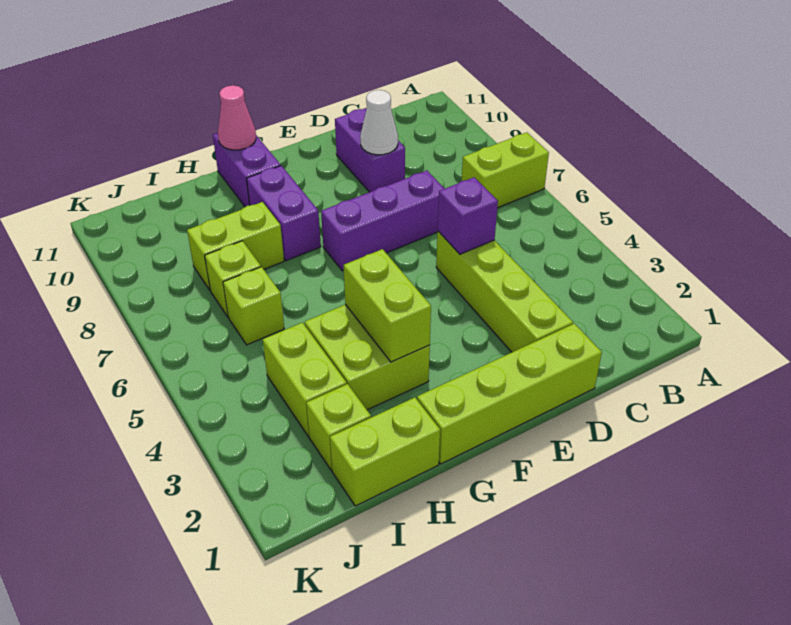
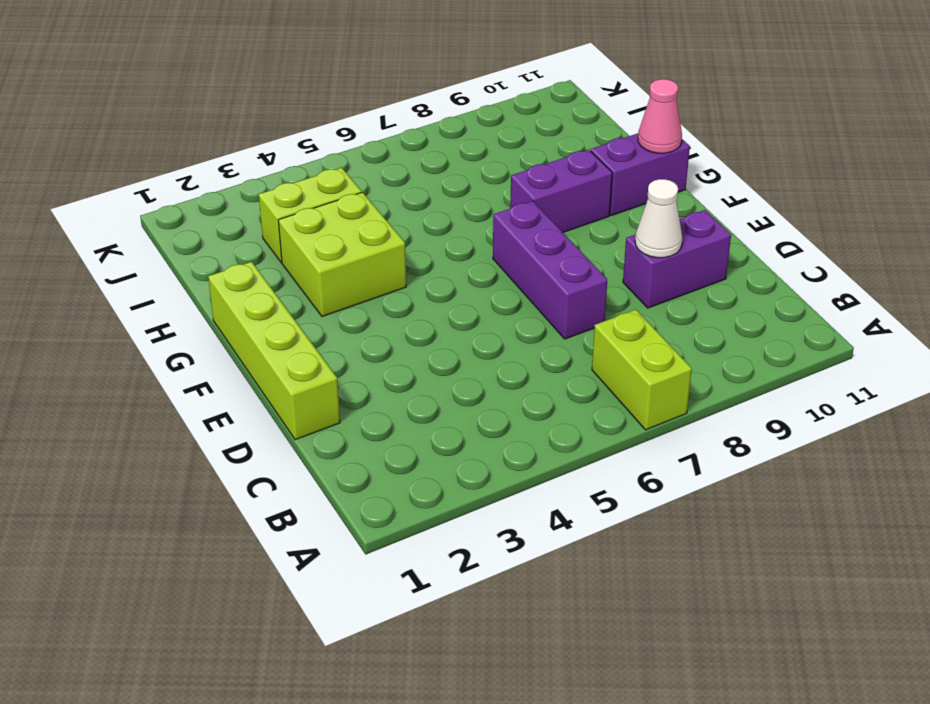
none -> lime 1x4 brick [436,231,573,352]
none -> lime 1x2 brick [330,397,440,506]
none -> lime 1x2 brick [187,202,284,290]

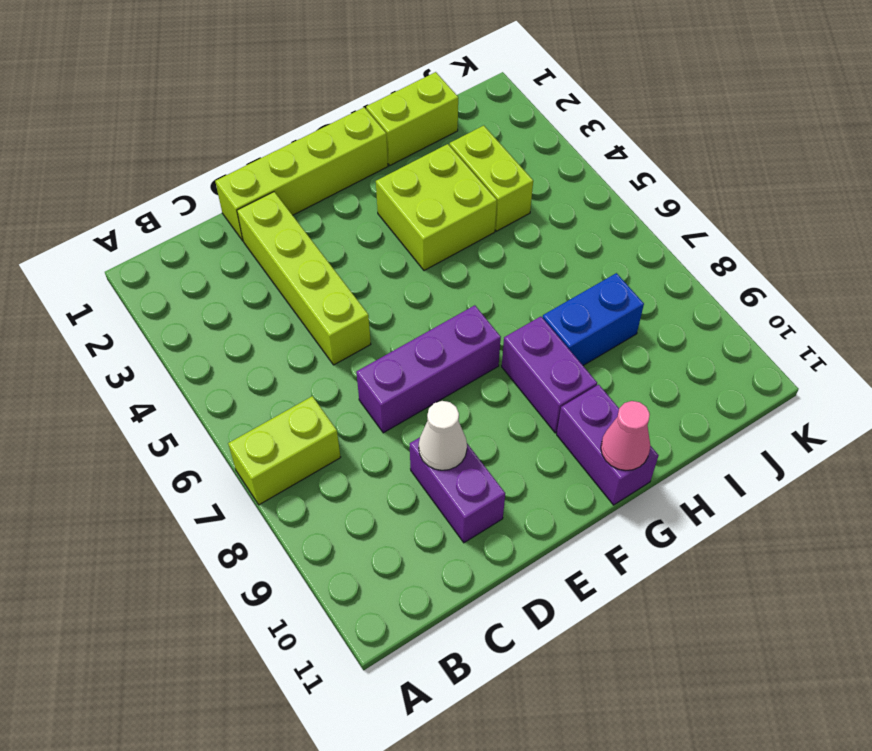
blue 1x2 brick [543,273,644,365] -> lime 1x2 brick [187,202,284,290]
none -> lime 1x1 brick [306,384,371,470]
none -> lime 1x1 brick [223,267,284,345]
none -> lime 1x1 brick [205,241,261,317]

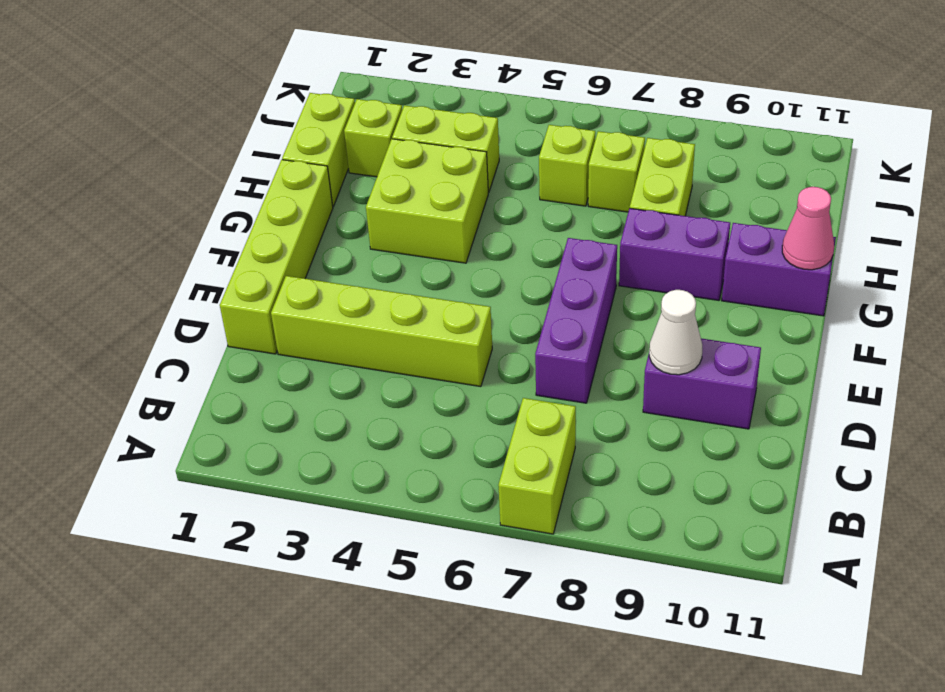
none -> purple 1x1 brick [438,177,498,254]
none -> lime 1x2 brick [344,249,431,362]

